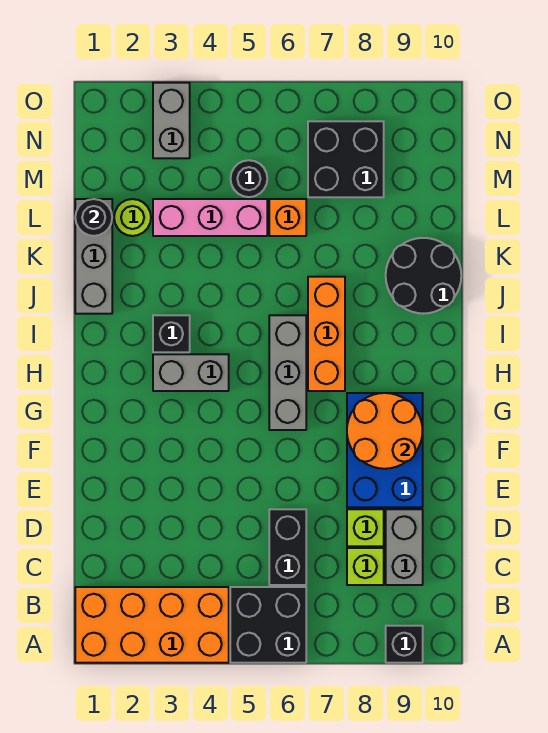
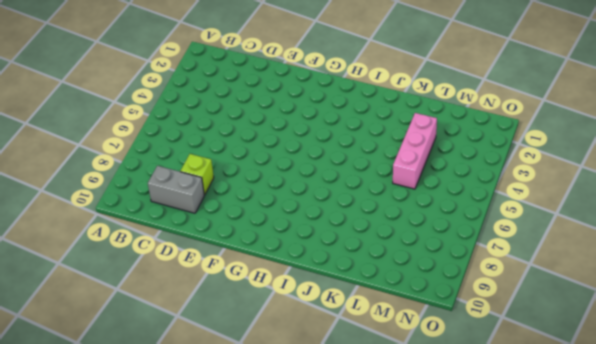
none -> orange 2x4 brick [75,587,229,663]
none -> black 2x2 brick [230,587,306,663]
none -> black 1x1 brick [386,626,423,663]

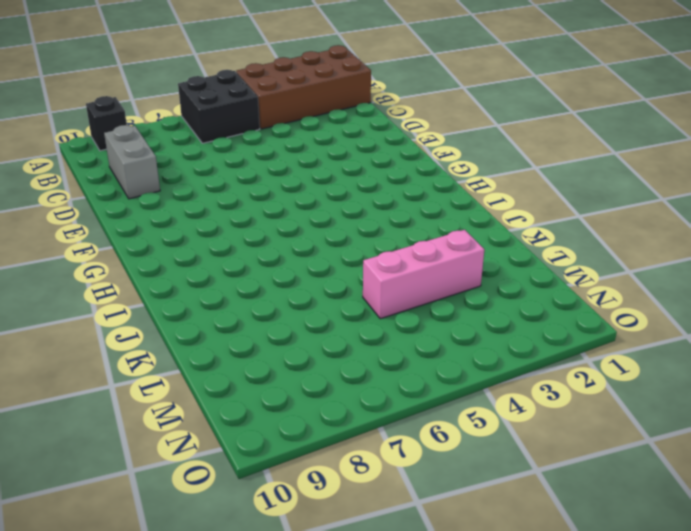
brown 2x4 brick [236,45,371,129] -> orange 2x4 brick [75,587,229,663]
none -> black 1x2 brick [269,509,306,585]
none -> lime 1x1 brick [347,548,384,585]
none -> lime 1x1 brick [347,509,384,546]

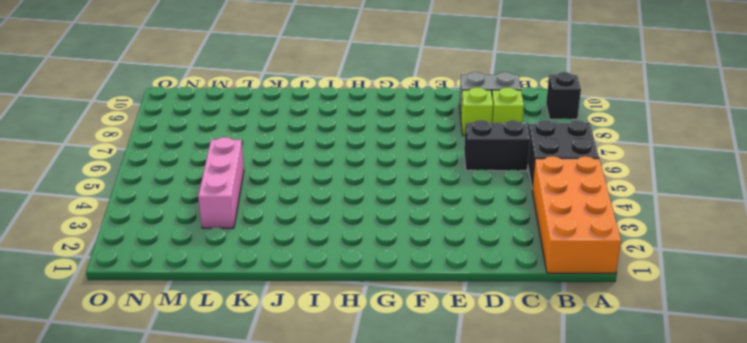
none -> blue 2x3 brick [347,393,423,507]
none -> grey 1x3 brick [269,315,306,430]
none -> grey 1x2 brick [153,354,229,391]

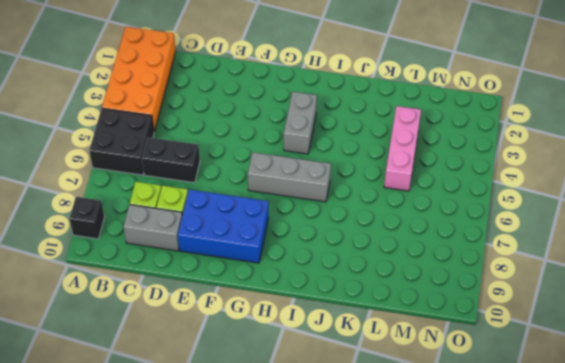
none -> orange 1x3 brick [308,277,345,391]
none -> black 1x1 brick [153,315,190,352]
none -> grey 1x3 brick [75,199,112,314]

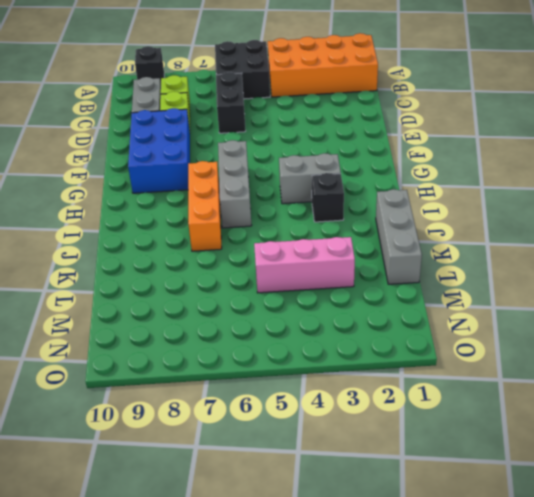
none -> black 2x2 round brick [386,238,461,314]
none -> lime 1x1 round brick [114,199,151,236]
none -> orange 1x1 brick [269,199,306,236]

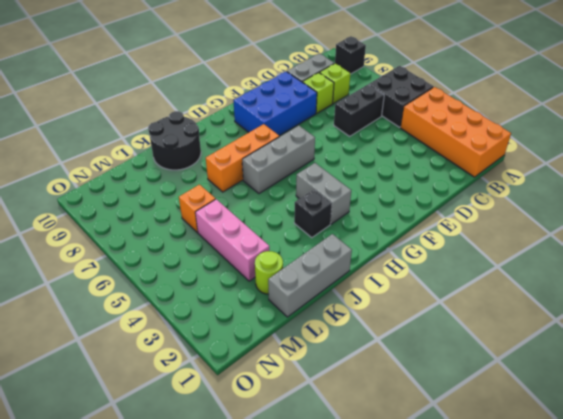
none -> black 1x1 round brick [231,160,267,197]
none -> black 2x2 brick [308,121,384,197]
none -> grey 1x2 brick [153,83,190,158]

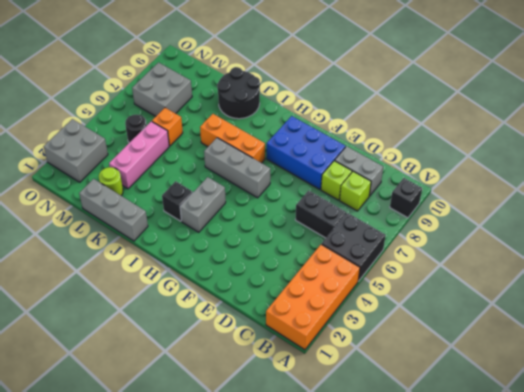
grey 2x2 brick [132,62,192,116] -> black 2x2 brick [308,121,384,197]
grey 2x2 brick [43,119,108,182] -> grey 1x2 brick [153,83,190,158]
none -> orange 2x2 round brick [347,393,423,469]
none -> black 1x1 round brick [75,199,112,236]

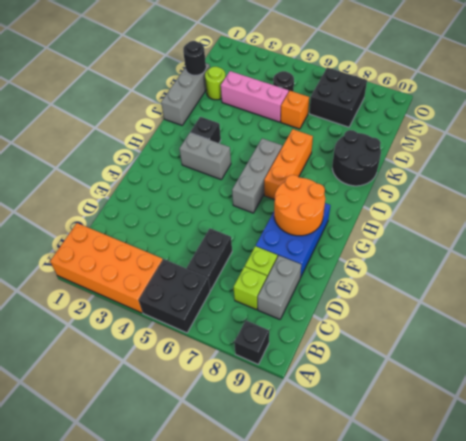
none -> grey 1x2 brick [153,83,190,158]

